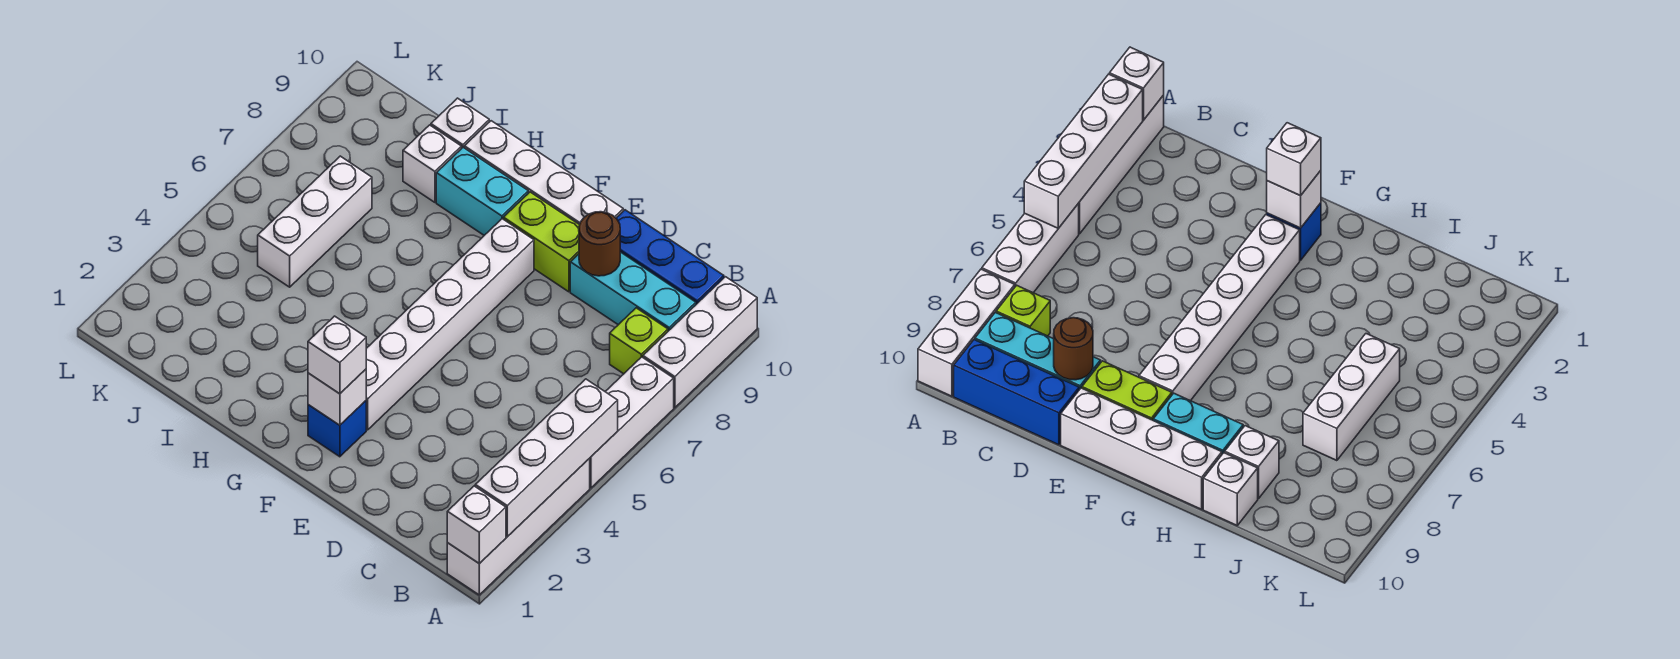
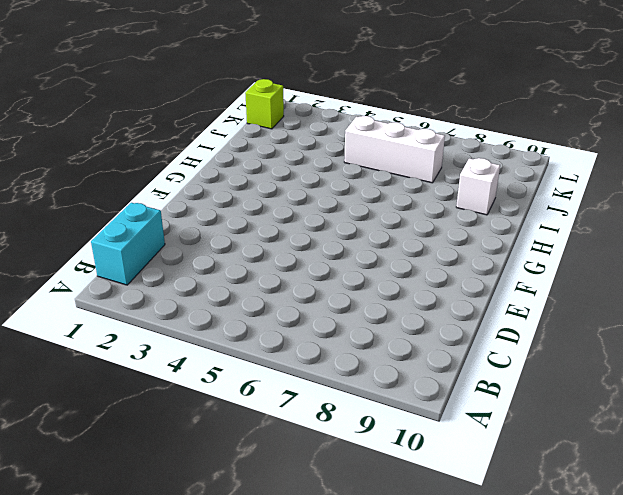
cyan 1x2 brick [91,203,165,285] -> cyan 1x2 brick moved to [436,147,528,235]
lime 1x1 brick [245,79,284,129] -> lime 1x1 brick moved to [610,308,668,374]
none -> white 1x4 brick [447,459,590,595]
none -> white 1x3 brick [589,357,674,488]
none -> white 1x3 brick [643,277,757,408]

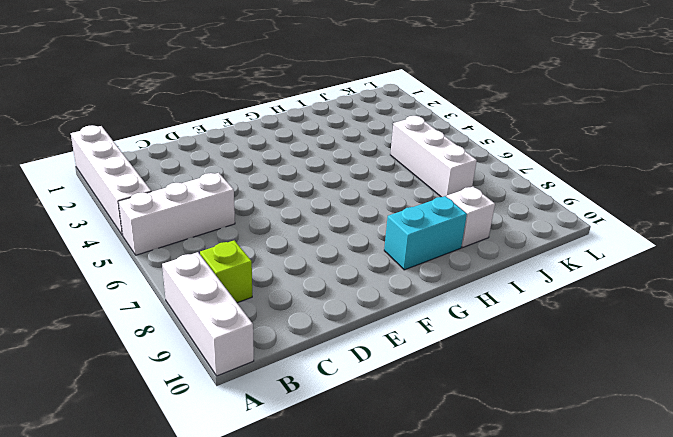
white 1x3 brick [118,173,235,255] -> white 1x3 brick turned to [589,357,674,488]
none -> cyan 1x3 brick [570,252,696,331]
none -> blue 1x3 brick [616,210,724,304]
none -> lime 1x2 brick [503,192,579,292]

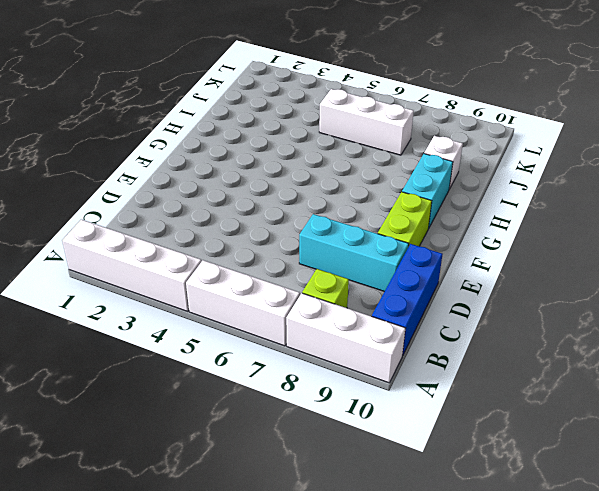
cyan 1x3 brick [299,214,409,291] -> cyan 1x3 brick turned to [570,252,696,331]
none -> white 1x4 brick [464,121,623,225]
none -> blue 1x1 brick [308,401,366,457]
none -> white 1x6 brick [366,219,534,430]

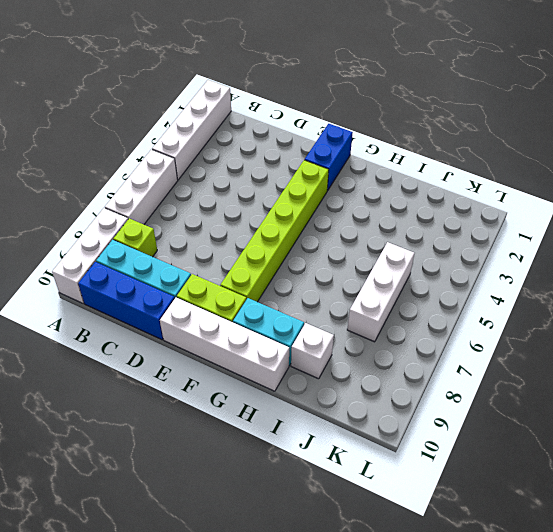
blue 1x2 brick [305,124,353,190] -> blue 1x1 brick [308,401,366,457]
lime 1x6 brick [220,160,329,302] -> white 1x6 brick [366,219,534,430]
none -> white 1x1 brick [431,98,489,149]
none -> white 1x1 brick [447,486,506,564]
none -> white 1x4 brick [475,379,618,537]

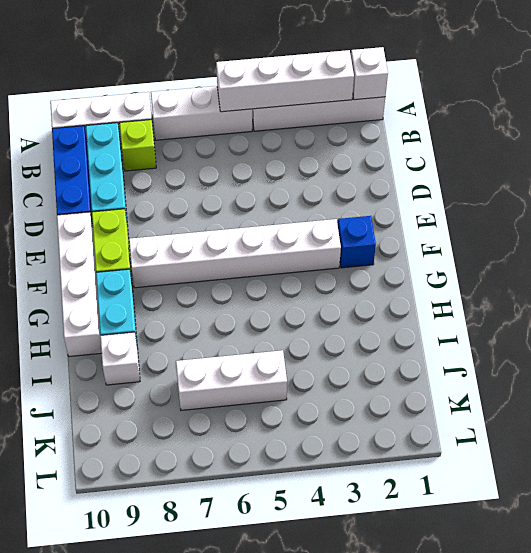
none -> white 1x1 brick [431,98,489,149]
none -> brown 1x1 round brick [579,212,620,276]
none -> white 1x1 brick [308,369,366,425]

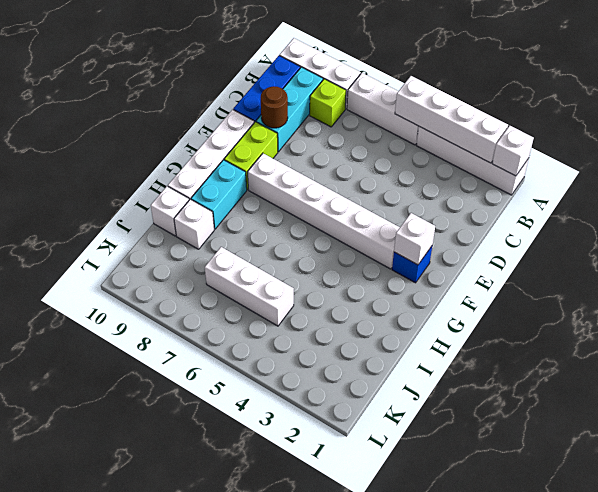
none -> white 1x1 brick [308,316,366,394]

